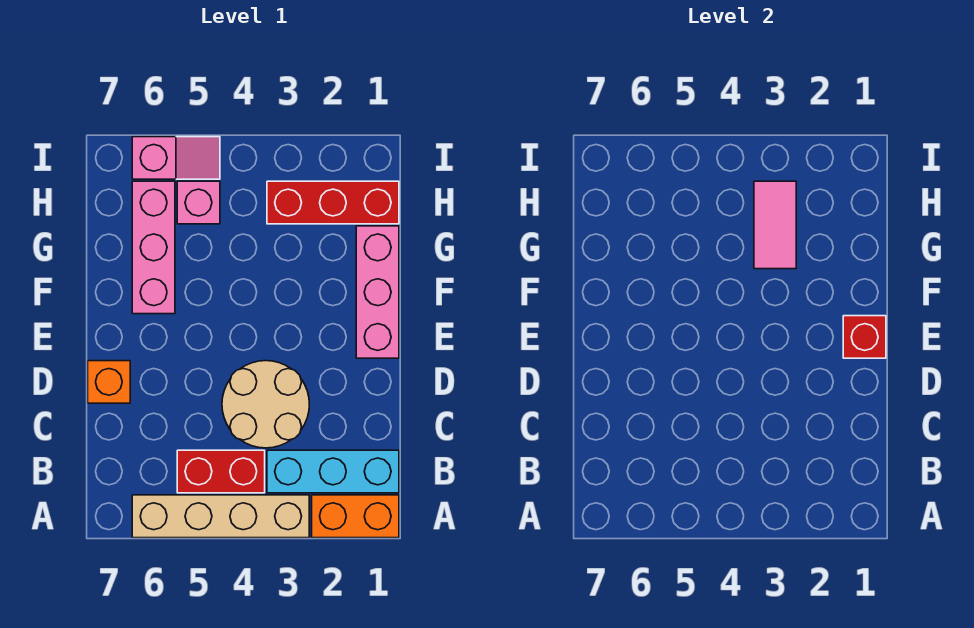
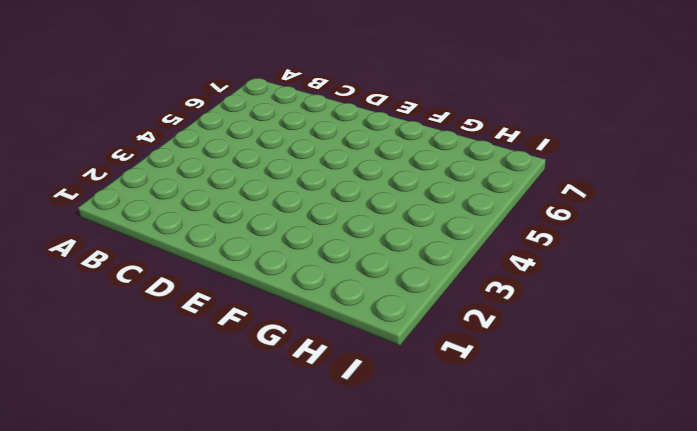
none -> orange 1x2 brick [312,495,399,538]
none -> tan 1x4 brick [132,495,309,538]
none -> cyan 1x3 brick [267,450,399,493]

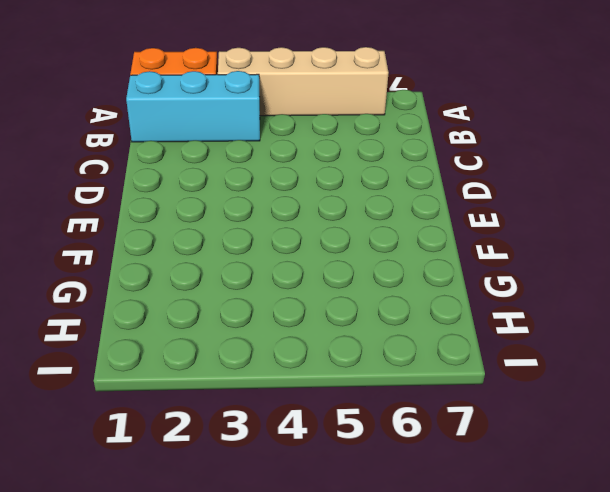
none -> red 1x2 brick [177,450,265,493]
none -> tan 2x2 round brick [222,361,309,448]
none -> orange 1x1 brick [88,361,130,403]

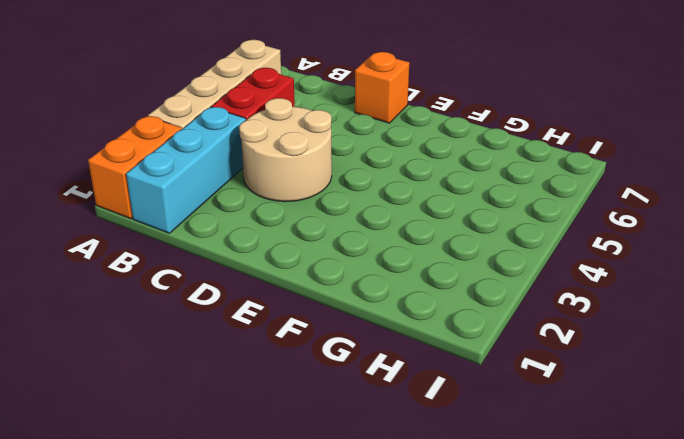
none -> pink 1x3 brick [356,226,399,358]
none -> pink 1x3 brick [132,181,175,314]
none -> red 1x3 brick [267,181,399,224]

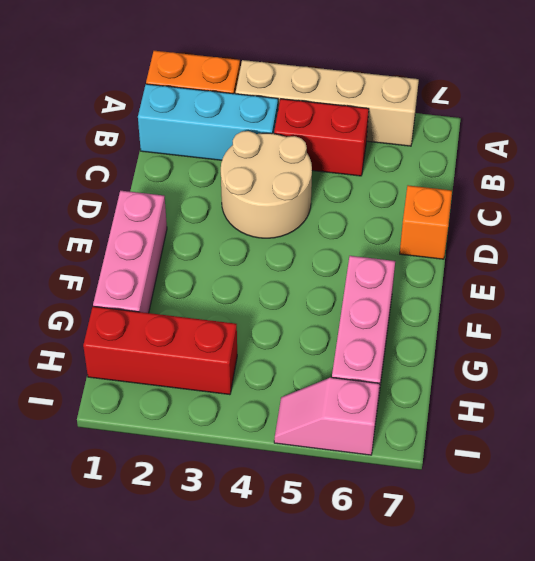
none -> pink 1x1 brick [177,181,220,224]
none -> red 1x1 brick [843,316,886,358]
none -> pink 1x2 tile [754,181,796,269]

